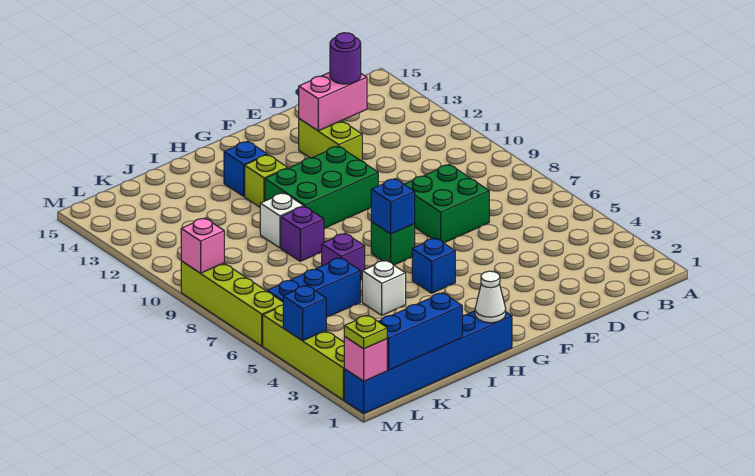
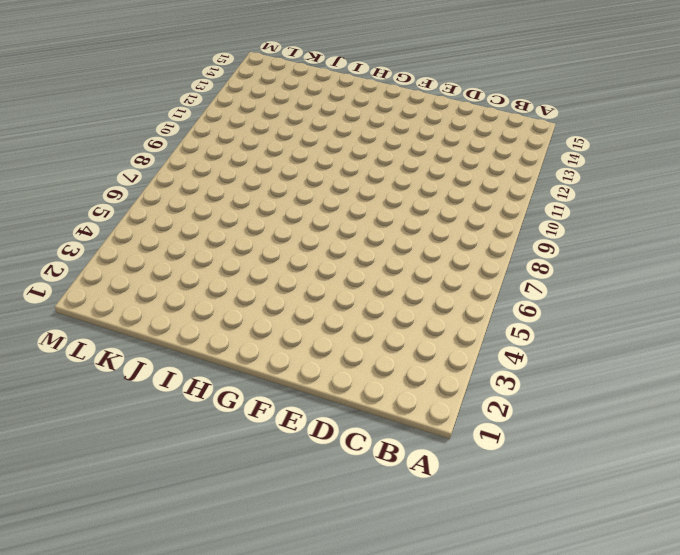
none -> green 2x2 brick [404,164,489,243]
none -> lime 1x2 brick [299,119,362,161]
none -> green 2x3 brick [265,146,378,228]

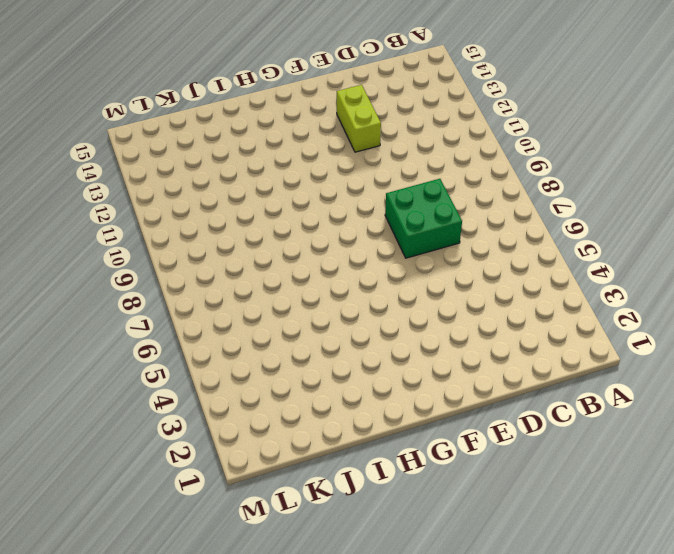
none -> green 2x3 brick [265,146,378,228]
none -> blue 1x1 brick [412,238,455,293]
none -> green 1x1 brick [371,222,415,265]

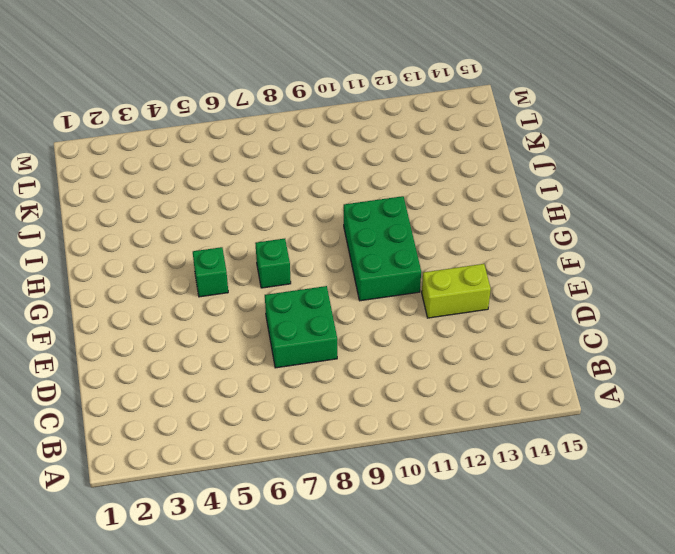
green 1x1 brick [193,247,228,297] -> blue 1x1 brick [412,238,455,293]
none -> blue 1x6 brick [344,311,512,413]
none -> lime 1x1 brick [245,155,288,207]
none -> blue 1x1 brick [224,141,267,196]

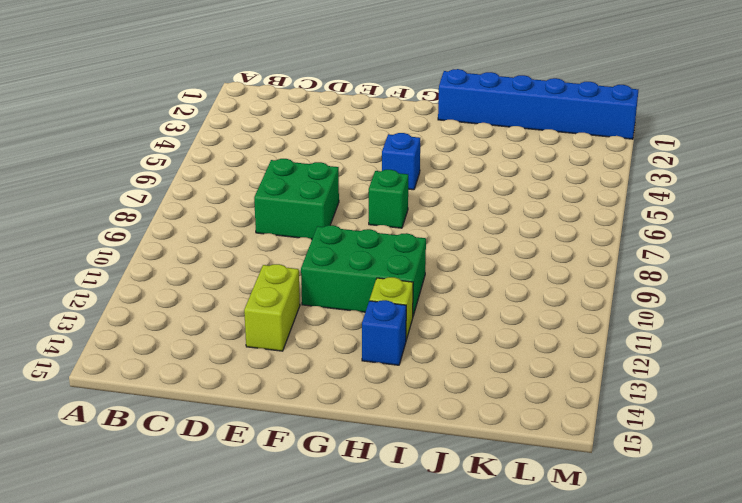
none -> white 1x1 brick [362,260,406,315]
none -> purple 1x1 brick [322,233,365,280]
none -> purple 1x1 brick [281,206,324,261]

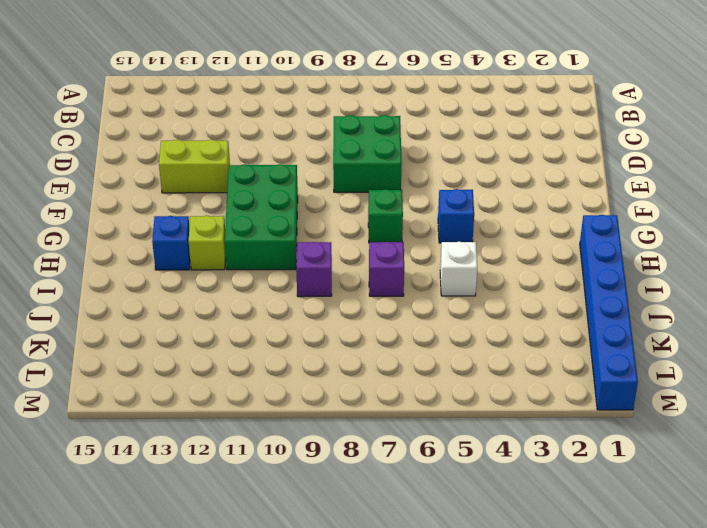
none -> white 1x1 brick [260,193,304,248]
none -> blue 1x3 brick [267,258,360,318]
none -> lime 1x4 brick [263,305,344,400]

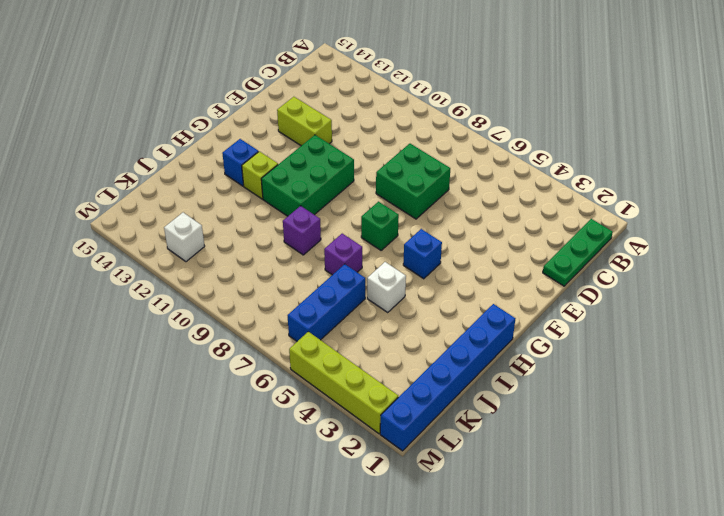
green 1x3 plate [543,219,613,286] -> none
white 1x1 brick [164,213,205,262] -> white 1x1 brick moved to [260,193,304,248]
none -> lime 1x4 brick [181,261,283,346]
none -> pink 1x2 brick [299,72,367,131]
none -> blue 1x1 brick [371,179,415,234]

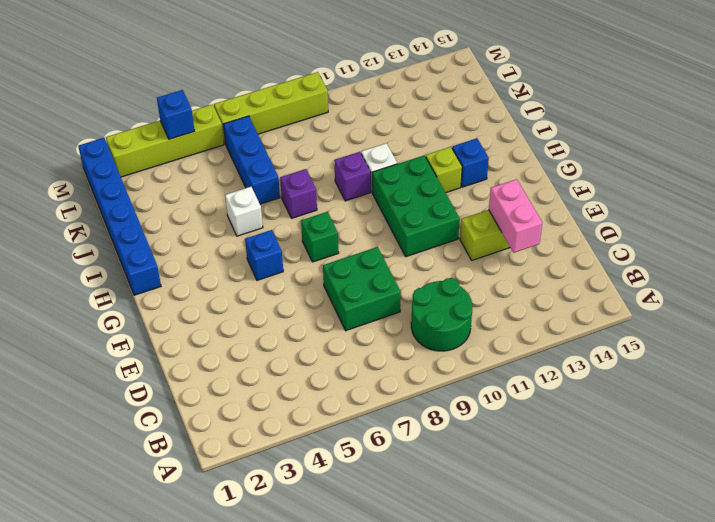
green 2x2 round brick [411,278,472,351] -> none
none -> blue 1x1 brick [371,179,415,234]
none -> white 1x1 cone [475,271,506,323]
none -> blue 1x3 brick [378,293,462,370]

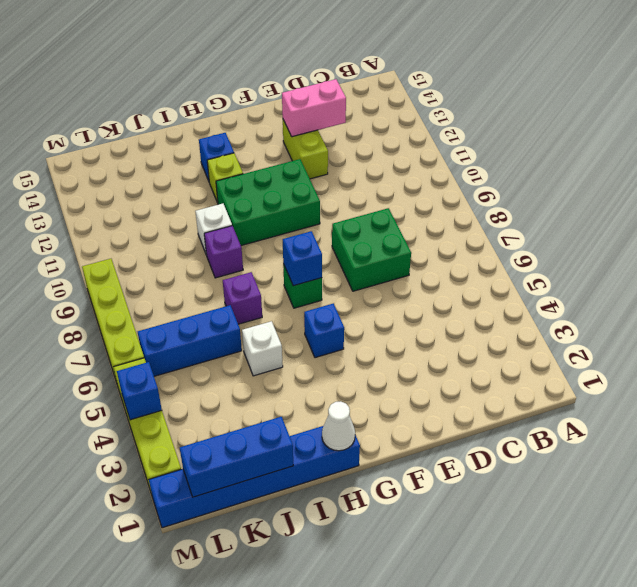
none -> pink 1x1 brick [344,337,387,381]
none -> pink 1x1 brick [181,218,224,273]
none -> purple 1x1 round brick [330,33,361,84]

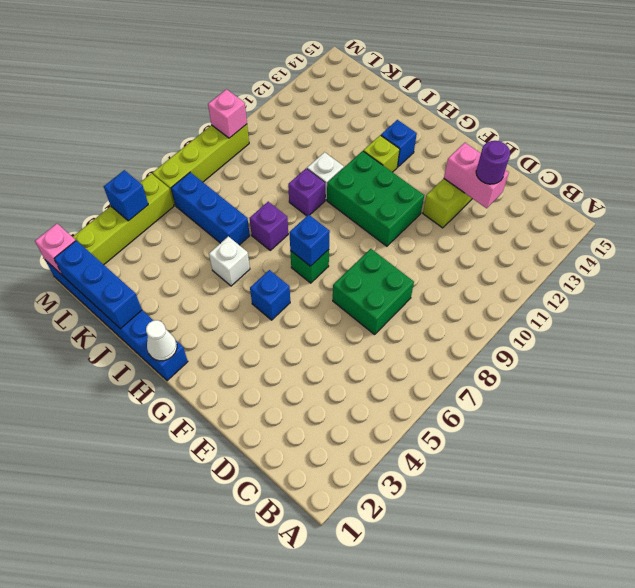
none -> lime 1x1 plate [344,315,387,349]

